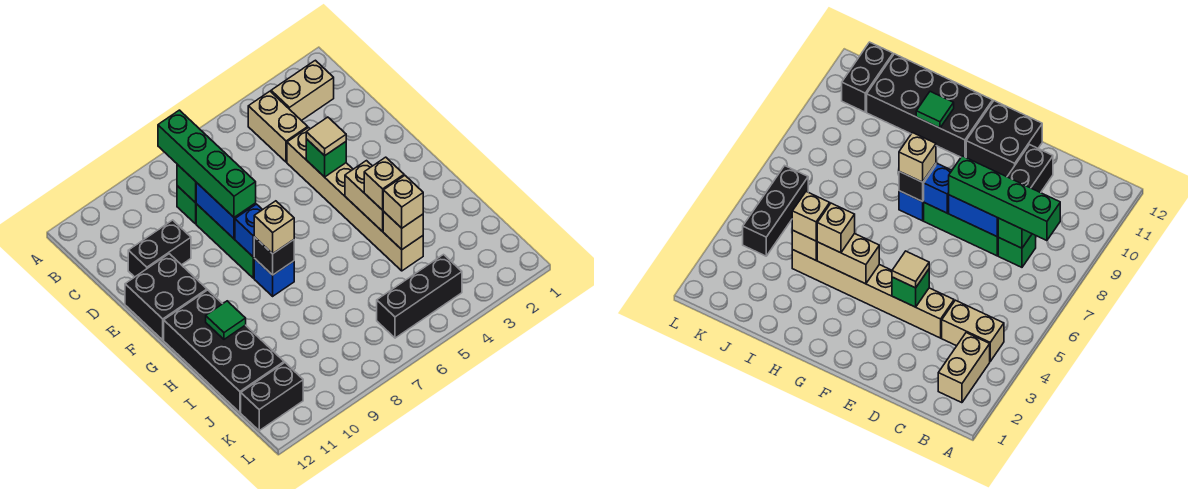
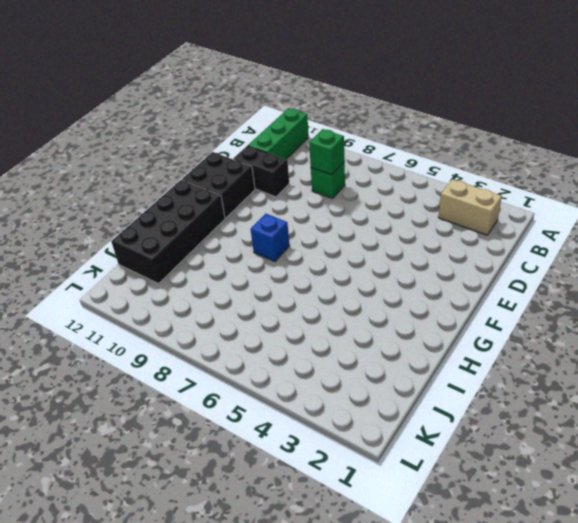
green 1x3 brick [248,108,309,159] -> green 1x3 brick moved to [196,204,254,278]
none -> tan 1x2 brick [248,91,308,162]
none -> tan 1x6 brick [287,128,423,271]
none -> black 1x3 brick [377,255,462,338]

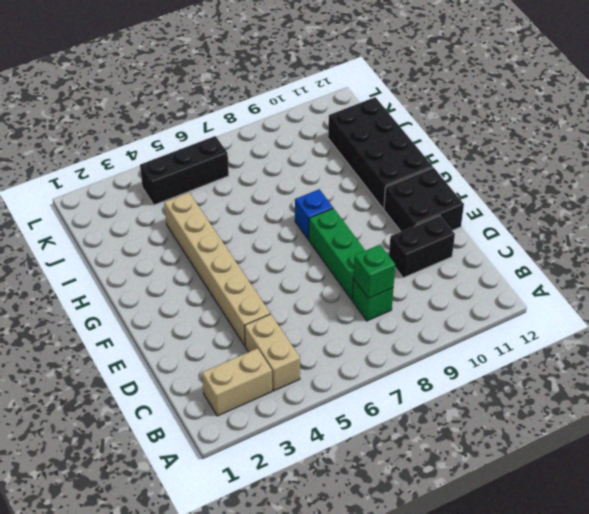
none -> black 1x2 brick [241,363,303,431]
none -> blue 1x2 brick [196,182,256,239]
none -> green 1x1 brick [306,139,346,177]

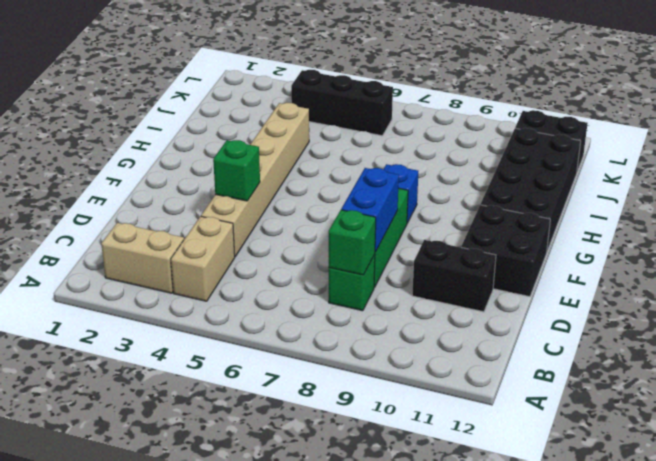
none -> blue 1x1 brick [235,204,262,257]
none -> tan 1x2 brick [345,161,384,232]
none -> black 1x1 brick [254,237,294,275]

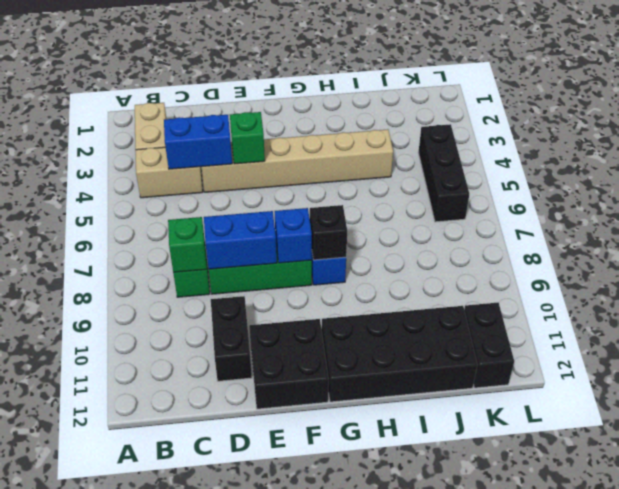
blue 1x2 brick [164,115,232,169] -> none
none -> tan 1x2 brick [345,161,384,232]
none -> green 1x1 tile [206,301,246,339]
none -> tan 1x1 brick [383,212,423,249]

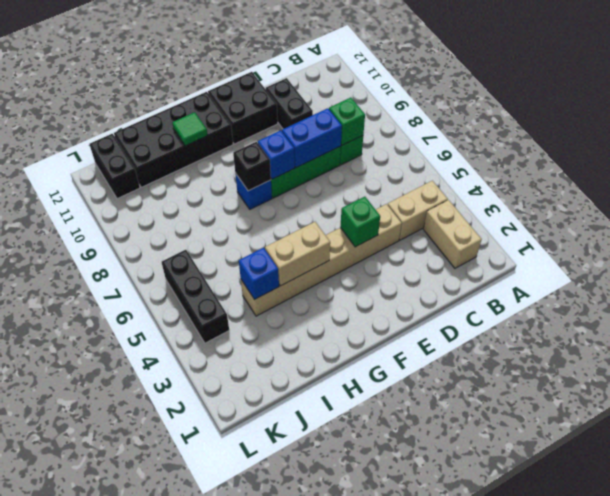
blue 1x1 brick [239,248,279,299] -> tan 1x1 brick [383,212,423,249]
none -> green 1x4 brick [158,110,256,217]
none -> tan 1x1 tile [306,117,346,156]
none -> tan 1x1 brick [254,201,294,254]

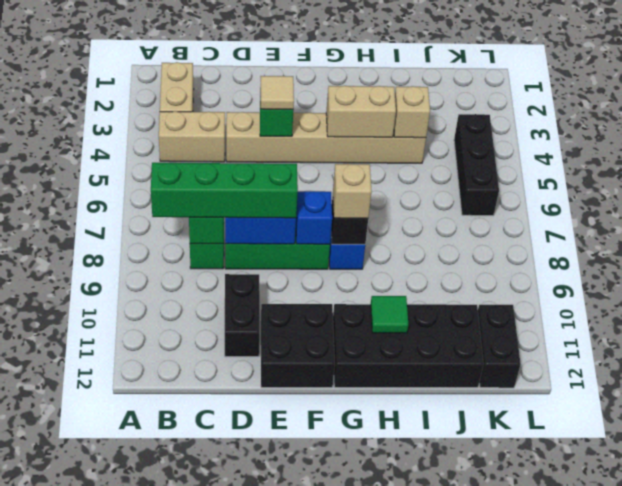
none -> tan 1x1 brick [364,157,404,210]
none -> tan 1x1 brick [383,176,423,228]

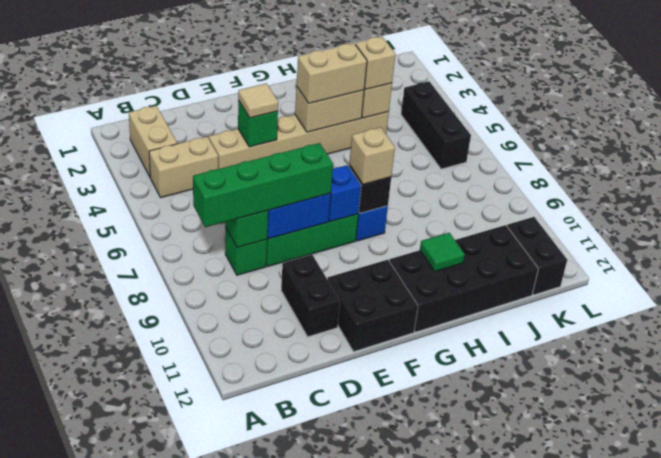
tan 1x2 brick [297,43,367,103] -> tan 1x1 brick [364,157,404,210]

